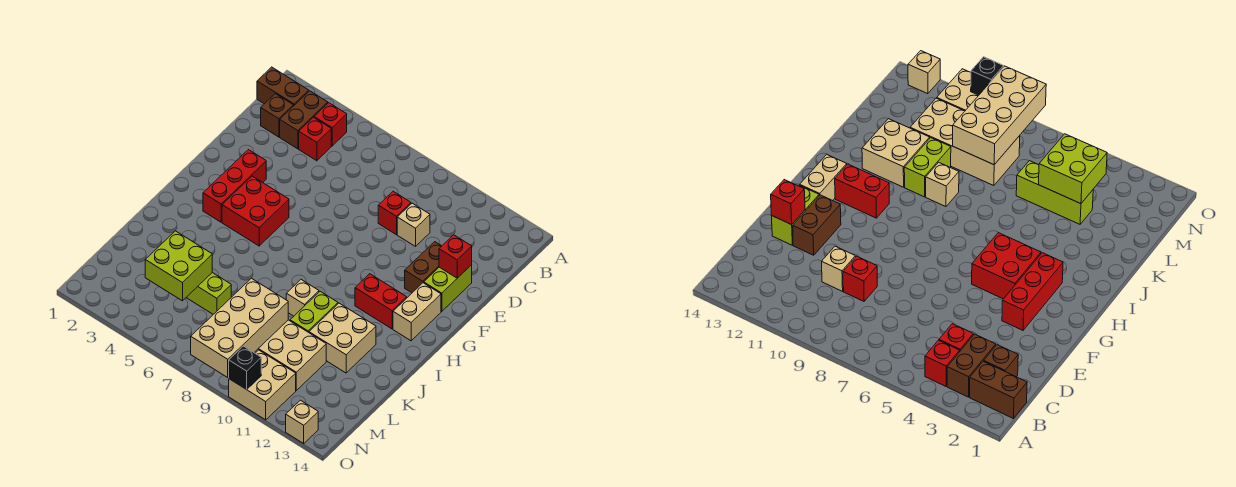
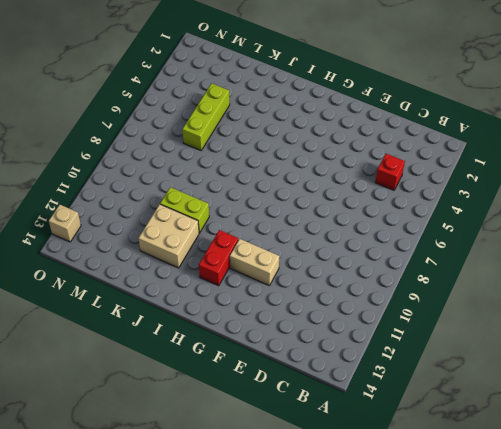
tan 1x2 brick [230,239,279,286] -> tan 1x2 brick moved to [393,283,441,341]
none -> brown 1x2 brick [257,67,309,106]
none -> brown 1x2 brick [280,91,328,149]
none -> red 1x1 brick [314,103,347,146]

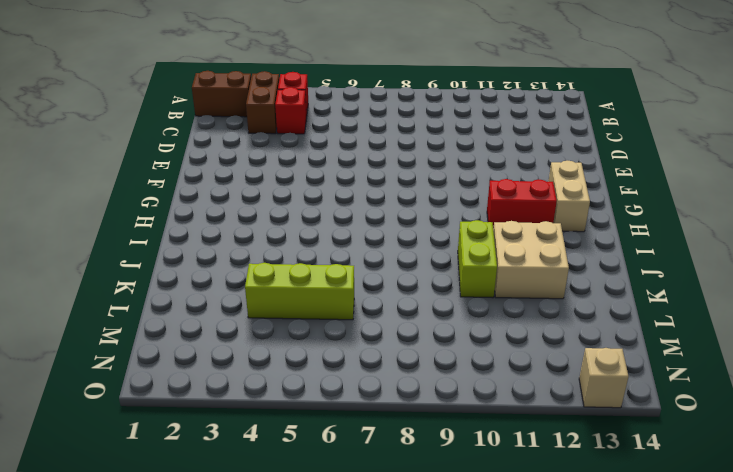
none -> brown 1x1 brick [261,94,293,137]
none -> red 1x1 brick [378,191,411,235]
none -> tan 1x1 brick [397,203,430,246]

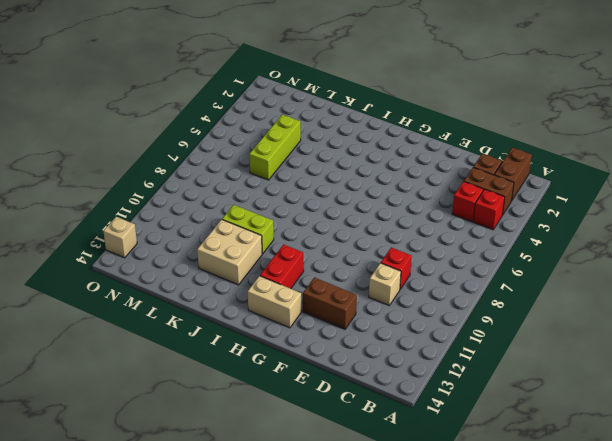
none -> lime 1x2 brick [424,265,472,311]
none -> red 1x3 brick [203,150,266,222]
none -> red 2x2 brick [222,176,289,246]

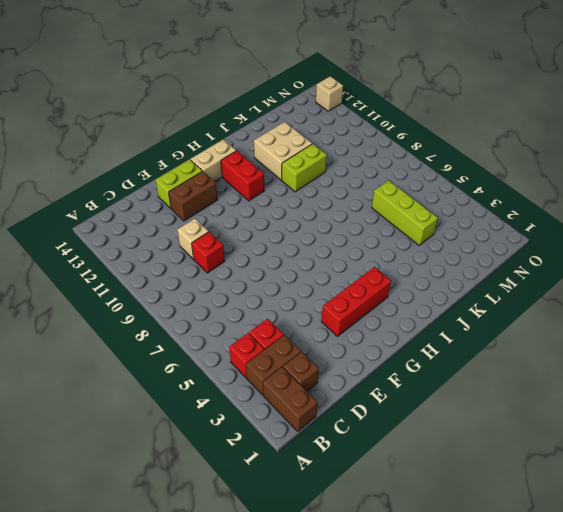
none -> red 2x2 brick [222,176,289,246]
none -> tan 1x1 brick [286,280,319,316]
none -> tan 2x4 brick [254,320,326,390]

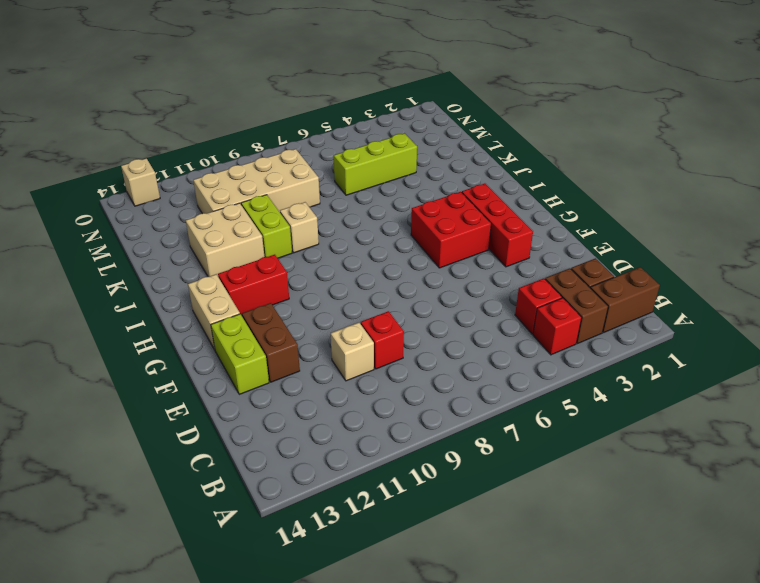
none -> tan 2x2 brick [229,350,296,420]
none -> red 1x1 brick [439,235,472,278]
none -> lime 2x2 brick [145,231,212,301]

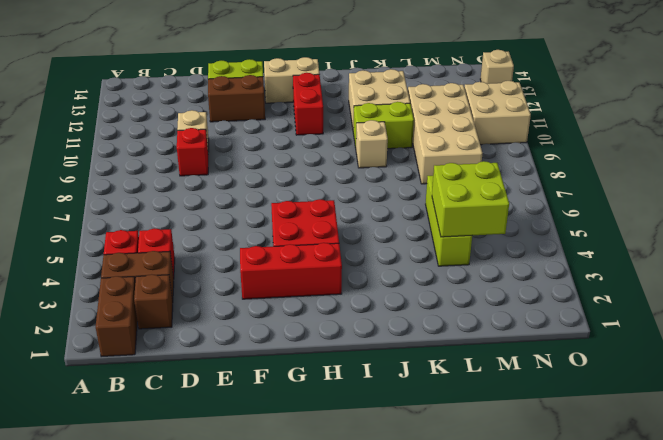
none -> red 1x1 brick [439,235,472,278]
none -> tan 2x4 brick [191,278,288,377]
none -> black 1x1 brick [229,346,261,389]

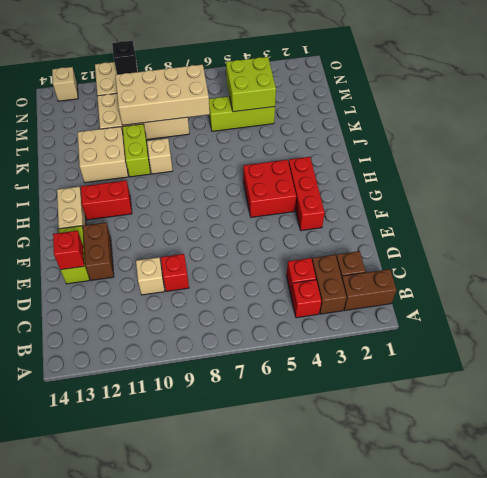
tan 2x4 brick [115,64,210,125] -> tan 2x4 brick turned to [191,278,288,377]

